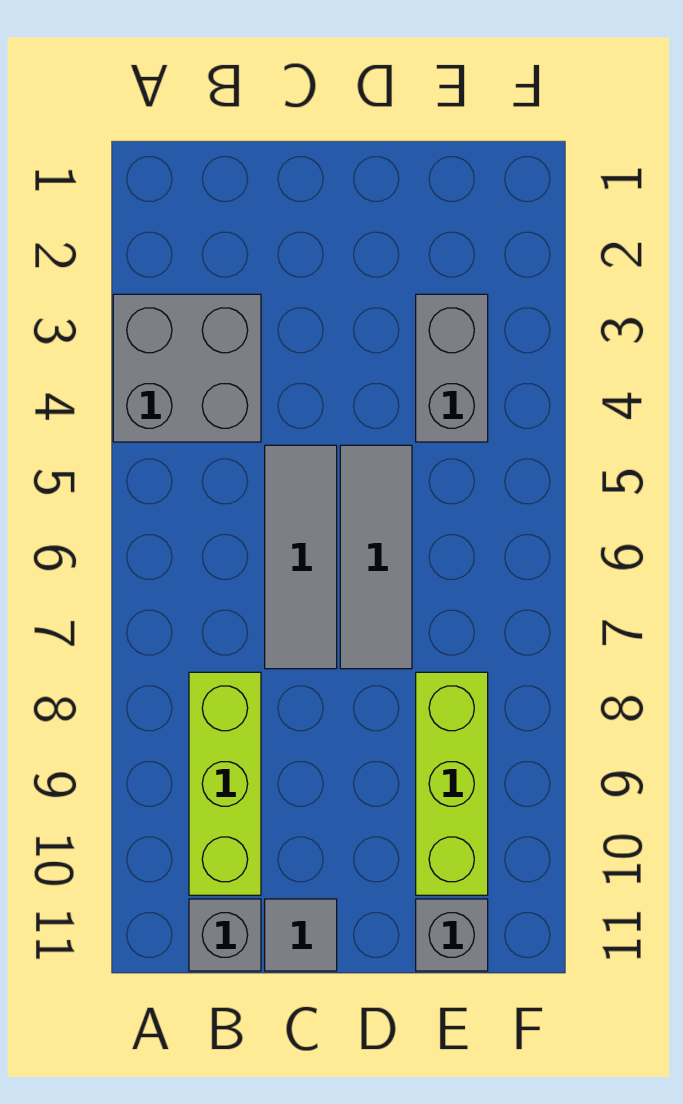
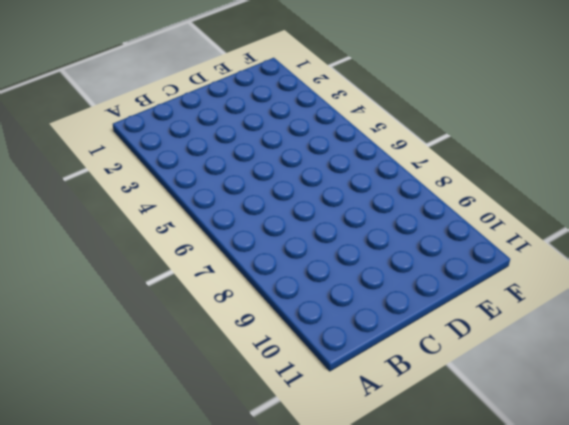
none -> grey 2x2 brick [113,294,261,442]
none -> lime 1x3 brick [189,672,261,895]

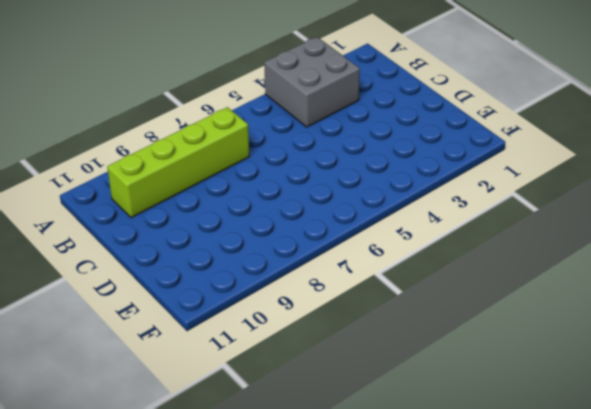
lime 1x4 brick [107,107,249,218] -> lime 1x3 brick [189,672,261,895]
none -> grey 1x1 brick [189,899,261,971]
none -> grey 1x3 tile [265,445,337,669]

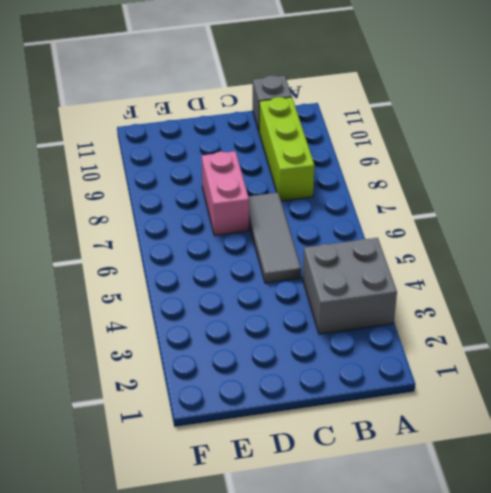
pink 1x2 brick [202,151,249,235] -> grey 1x3 tile [340,445,412,669]
none -> grey 1x1 tile [265,899,337,971]
none -> grey 1x2 brick [416,294,488,442]

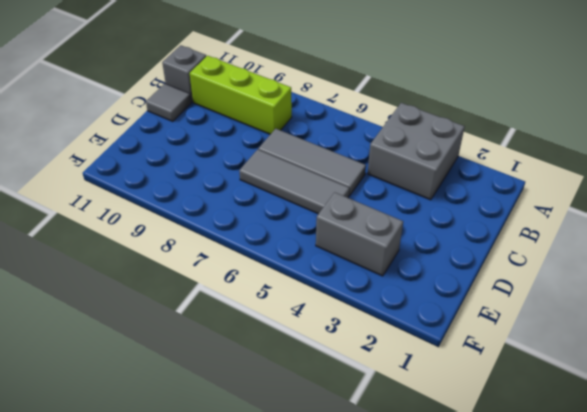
none -> lime 1x3 brick [416,672,488,895]
none -> grey 1x1 brick [416,899,488,971]

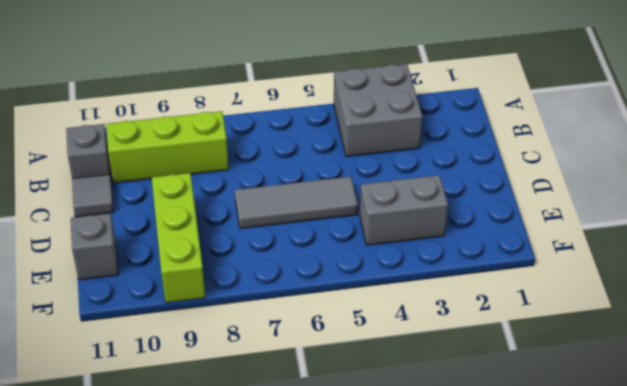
lime 1x3 brick [152,173,206,303] -> lime 1x3 brick turned to [416,672,488,895]
none -> grey 1x3 tile [265,445,337,669]

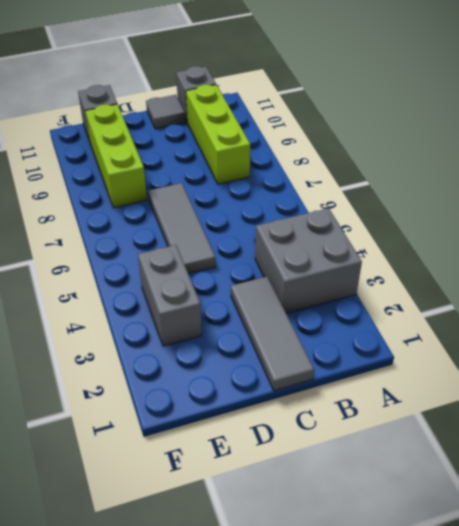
grey 1x3 tile [231,277,314,391] -> grey 1x3 tile moved to [265,445,337,669]

